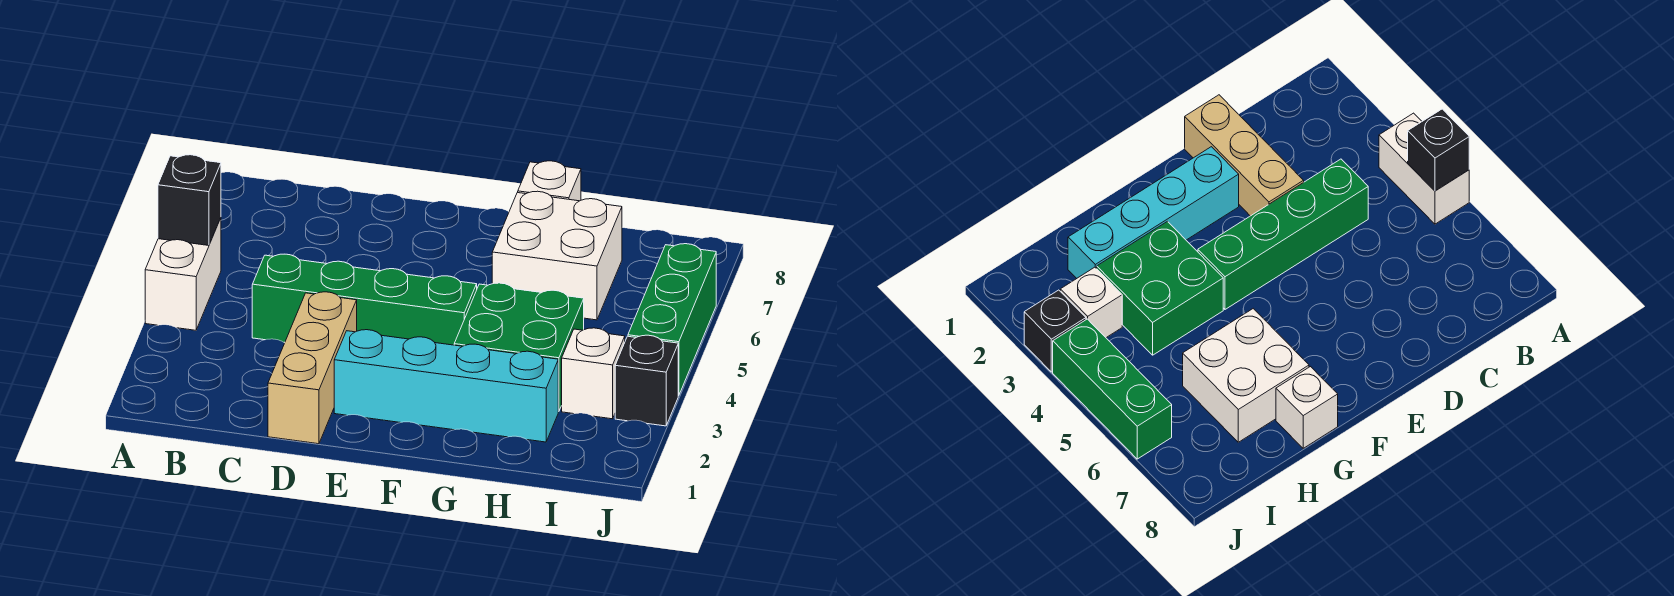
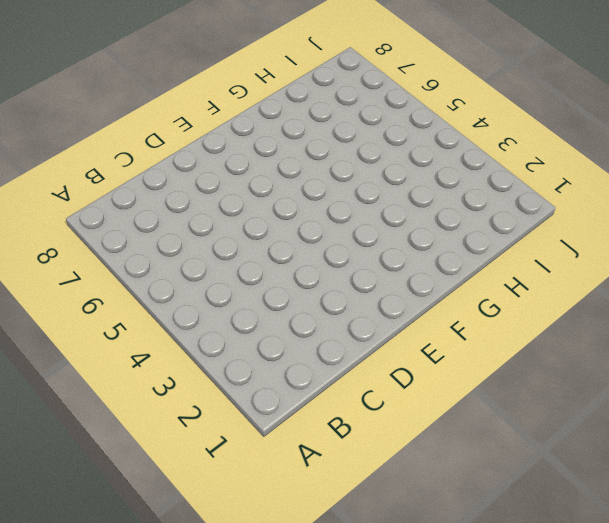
none -> white 1x2 brick [145,218,221,330]
none -> green 1x4 brick [252,254,477,345]

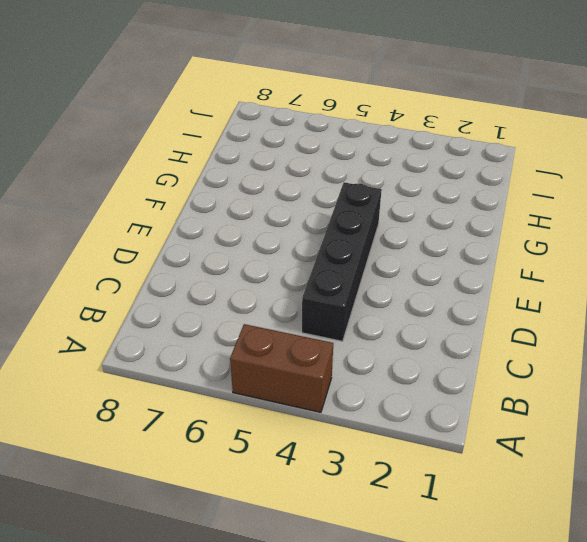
brown 1x2 brick [230,324,333,412] -> white 1x2 brick [145,218,221,330]
black 1x4 brick [302,182,382,341] -> green 1x4 brick [252,254,477,345]
none -> tan 1x3 brick [268,292,357,444]
none -> cyan 1x4 brick [334,330,558,442]

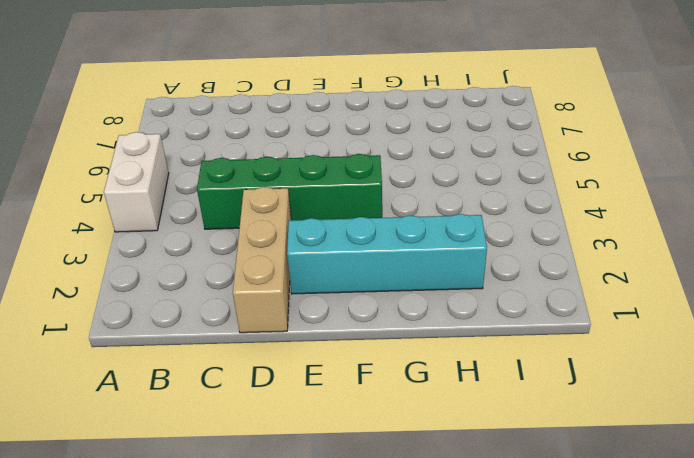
none -> green 2x2 brick [454,283,584,412]
none -> white 2x2 brick [492,191,622,320]

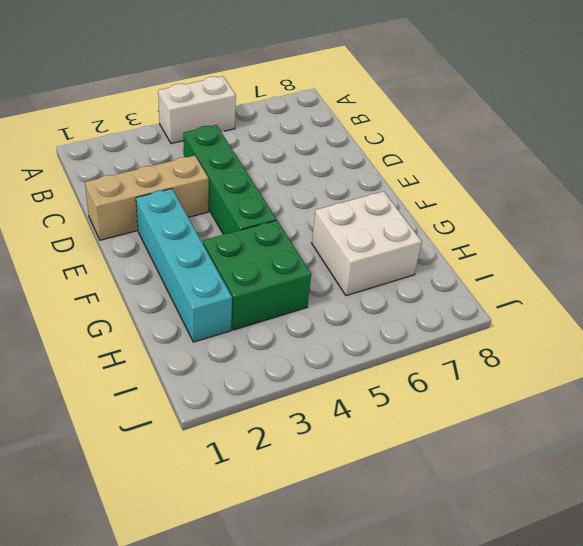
none -> white 1x1 brick [518,161,581,201]
none -> white 1x1 brick [562,328,625,419]

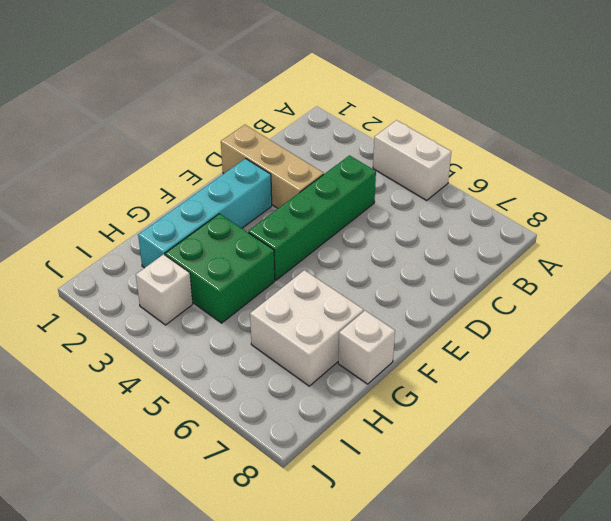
none -> black 1x1 brick [615,335,678,426]
none -> green 1x3 brick [628,244,716,396]

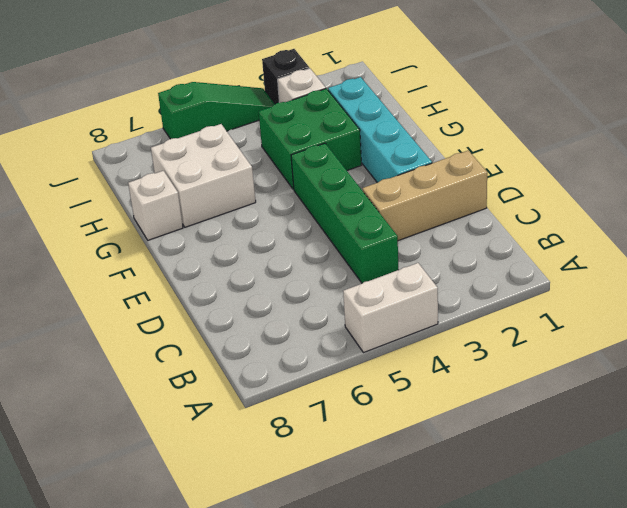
green 1x3 slope [158,82,275,139] -> green 1x3 brick [628,244,716,396]
none -> black 1x1 brick [158,155,221,246]

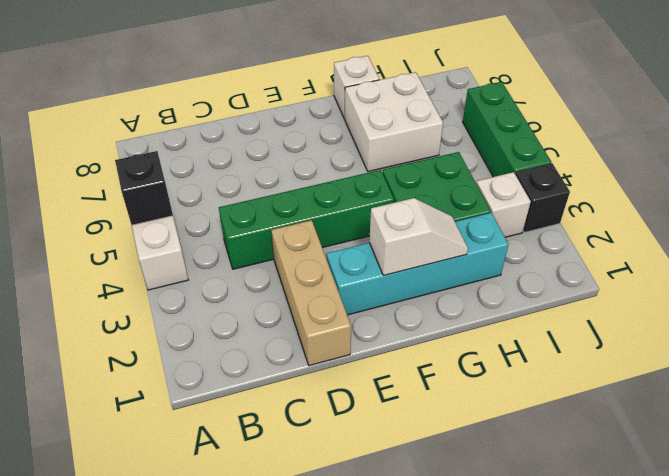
white 1x2 slope [369,198,468,275] -> none

